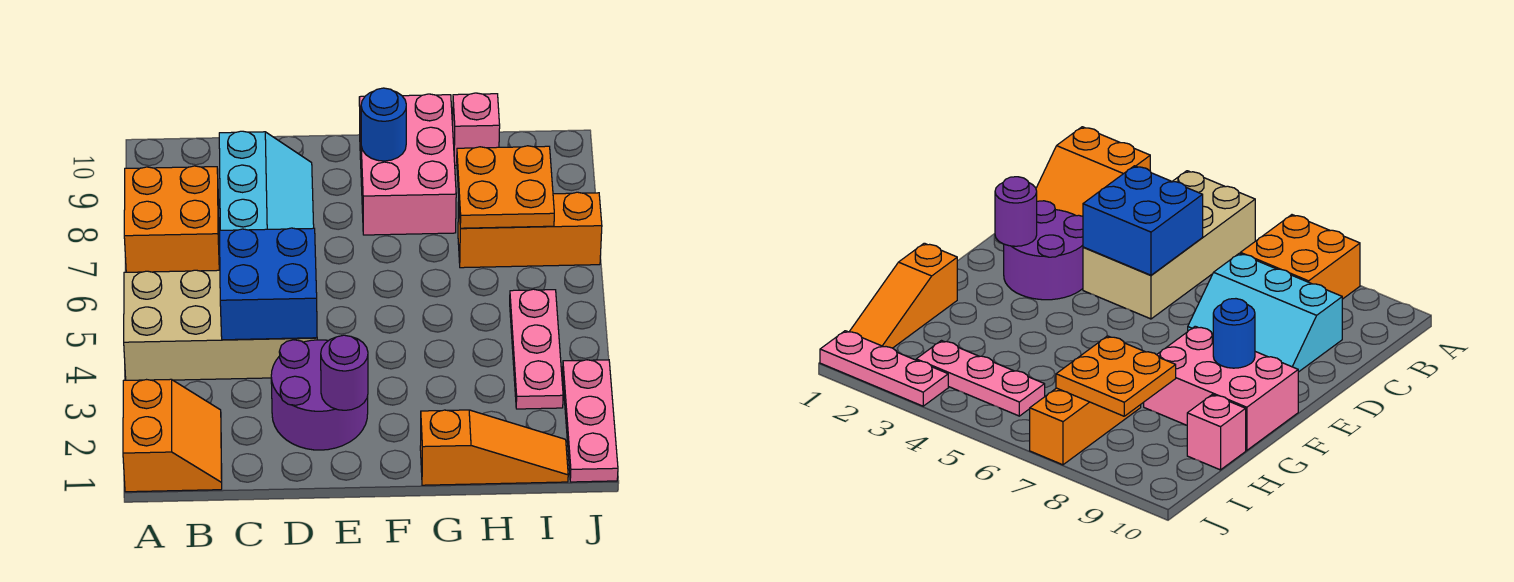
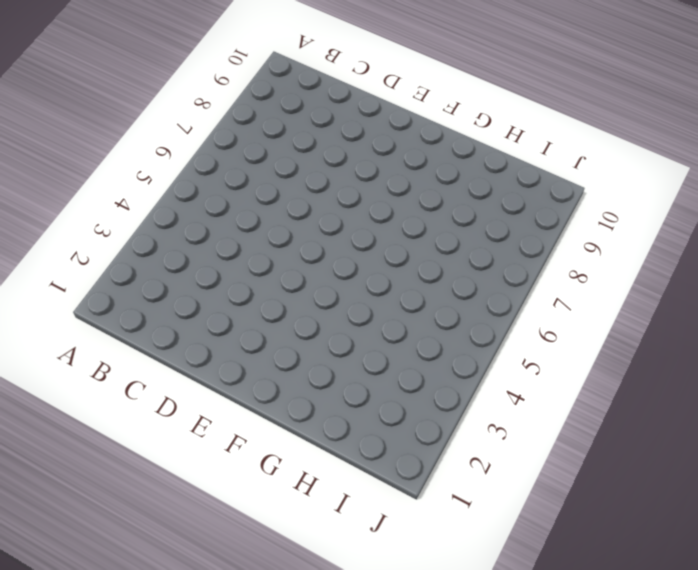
none -> orange 2x2 slope [123,379,222,492]
none -> tan 2x4 brick [124,270,317,380]
none -> orange 2x2 brick [124,166,219,272]

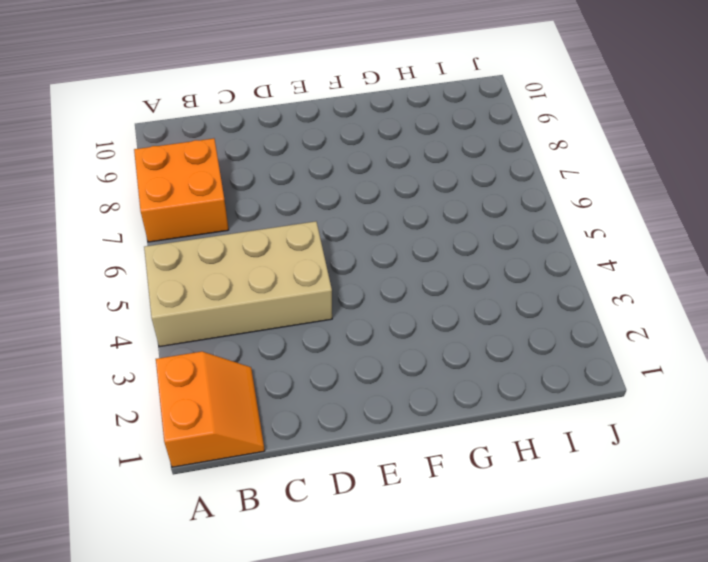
none -> cyan 2x3 slope [219,131,314,230]
none -> purple 2x2 round brick [271,340,368,450]
none -> pink 2x3 brick [359,94,456,235]

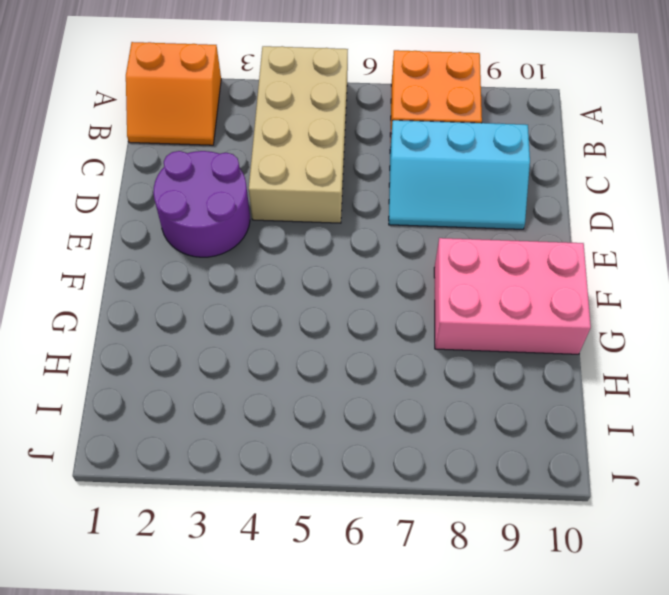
none -> orange 1x3 slope [420,410,568,485]
none -> orange 1x3 brick [458,192,602,268]
none -> pink 1x1 brick [453,93,500,165]

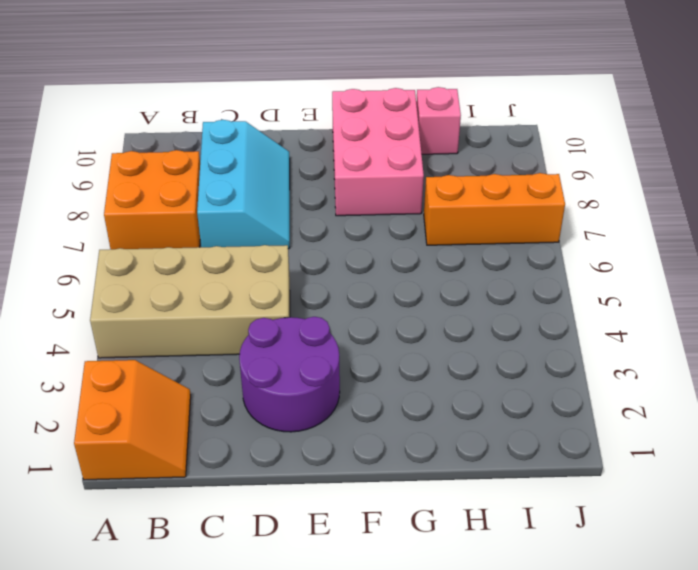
none -> orange 1x3 slope [420,410,568,485]
none -> pink 1x3 plate [510,289,563,409]
none -> pink 1x3 plate [563,360,618,482]

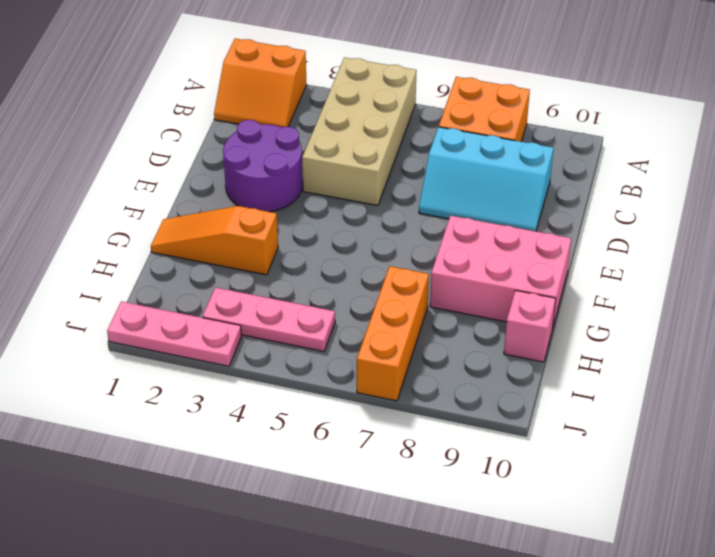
orange 1x3 slope [151,206,278,275] -> orange 1x3 slope turned to [420,410,568,485]
none -> blue 2x2 brick [220,228,317,340]
none -> purple 1x1 round brick [321,335,368,410]
none -> blue 1x1 round brick [361,88,406,161]

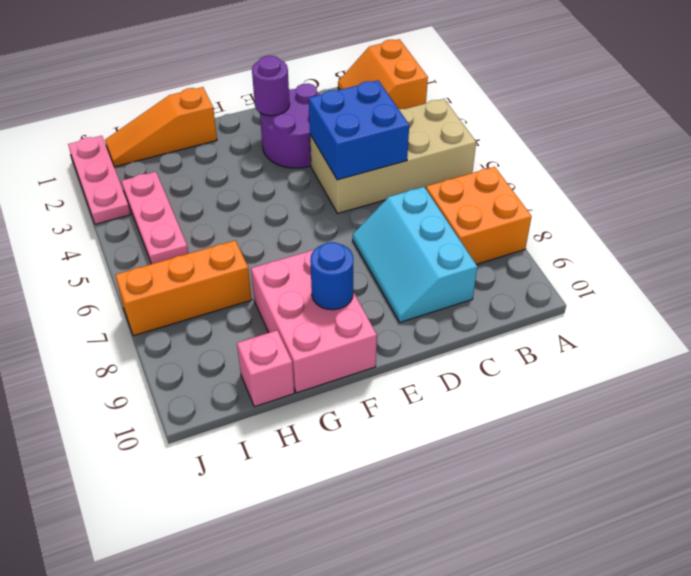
none -> orange 2x2 plate [457,146,554,228]

